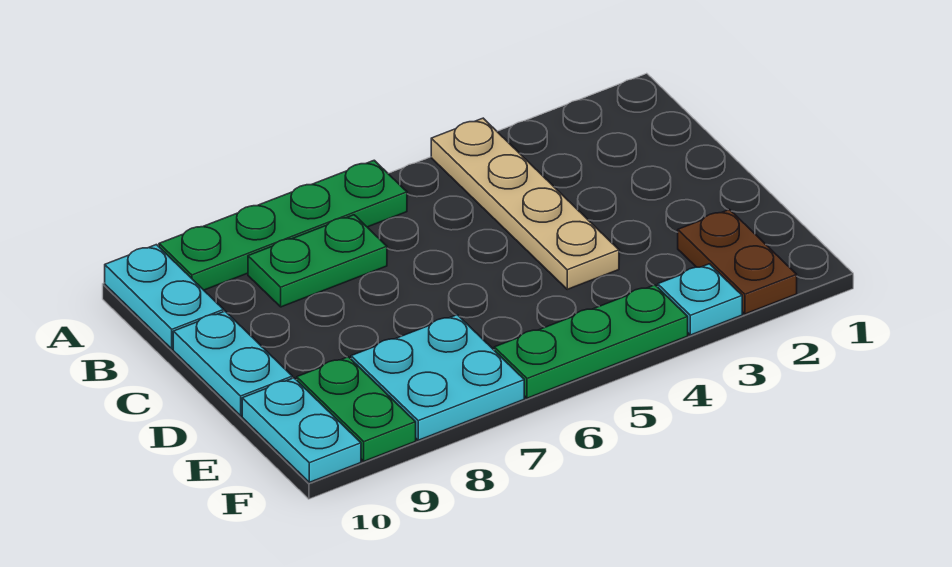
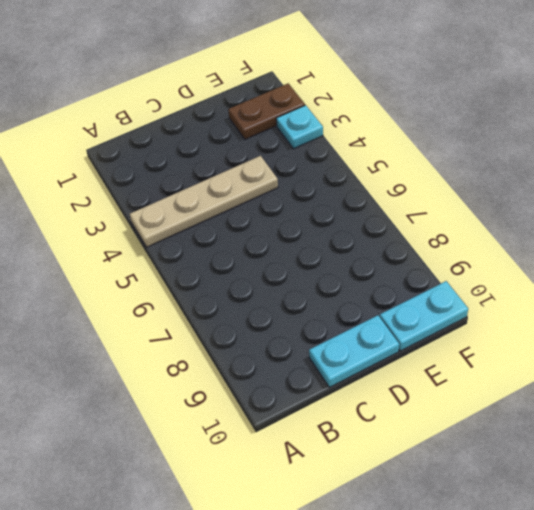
none -> green 1x4 plate [159,160,407,290]
none -> cyan 1x2 plate [105,245,224,349]

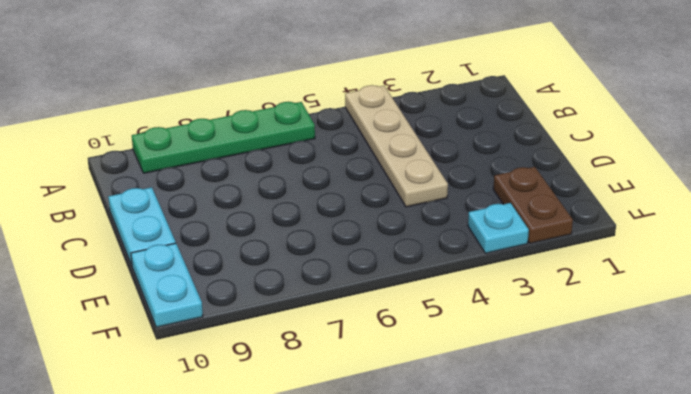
none -> cyan 1x2 plate [105,245,224,349]
none -> green 1x2 plate [248,215,387,307]

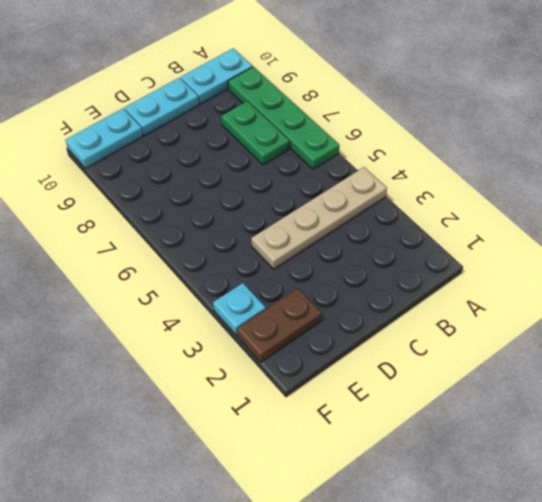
none -> cyan 2x2 plate [351,315,524,440]
none -> green 1x2 plate [297,357,416,461]

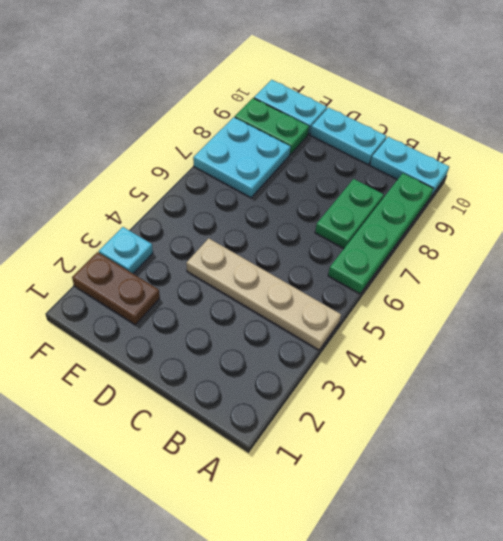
none -> green 1x3 plate [494,285,688,398]

